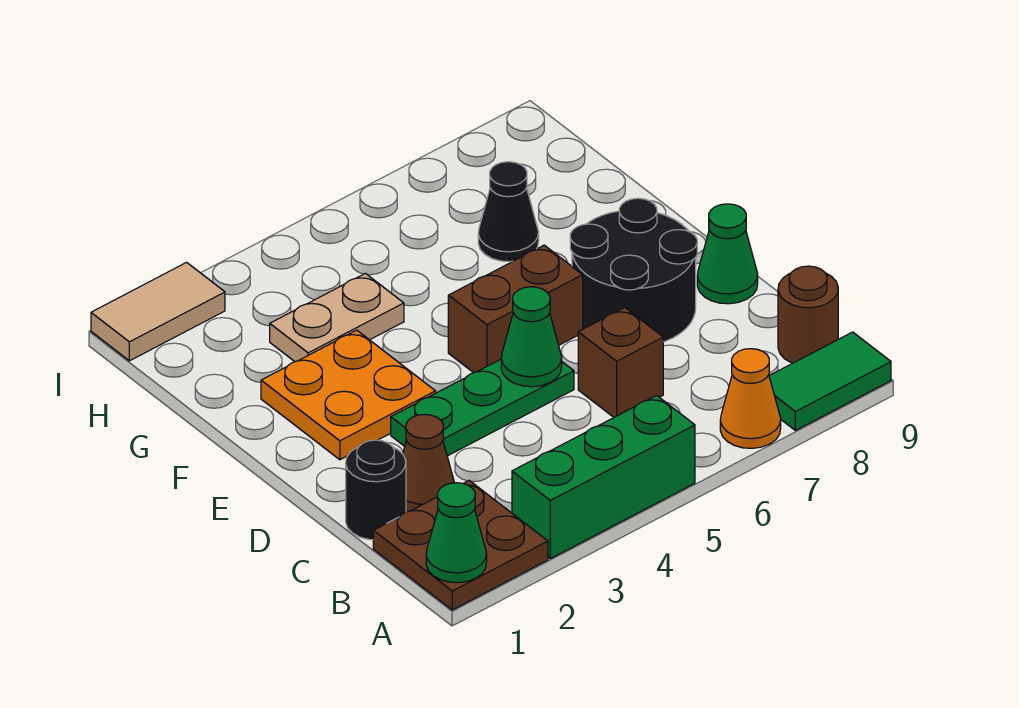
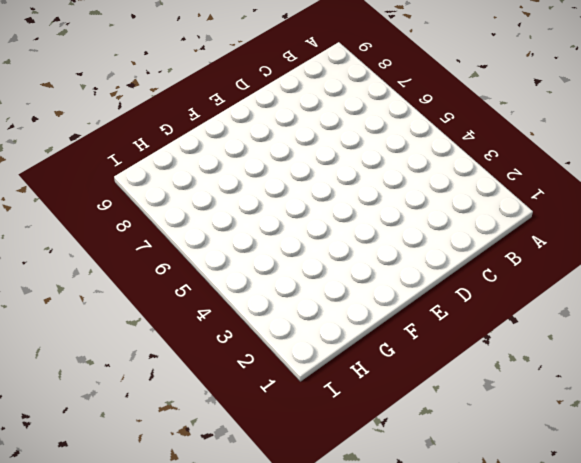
none -> brown 2x2 plate [373,481,548,610]
none -> green 1x3 brick [512,395,695,559]
none -> orange 1x1 cone [720,349,781,448]

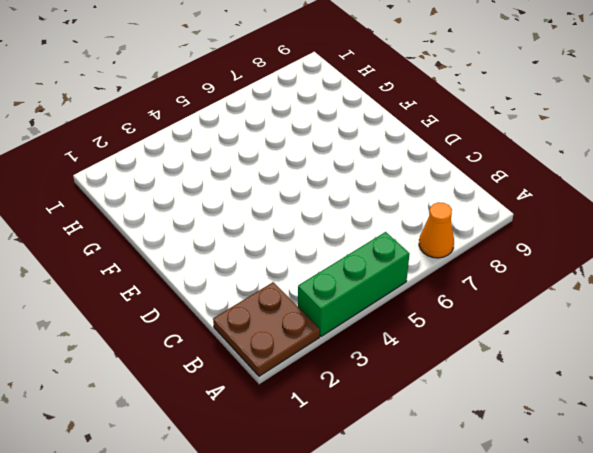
none -> green 1x2 tile [769,332,891,430]
none -> brown 1x1 round brick [778,266,838,363]
none -> black 1x1 round brick [346,440,406,540]

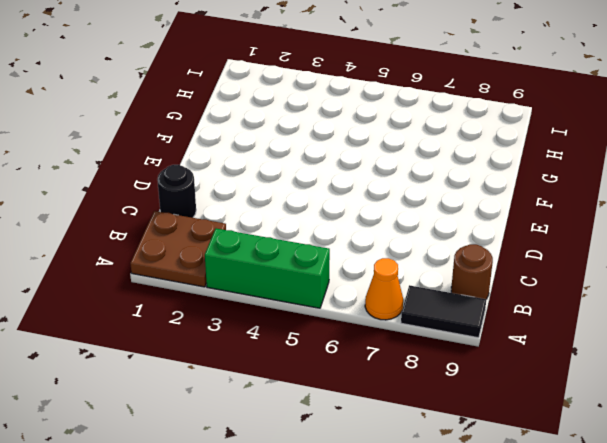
black 1x2 tile [401,285,486,338] -> green 1x2 tile [769,332,891,430]
none -> brown 1x1 cone [403,414,454,511]
none -> brown 1x1 brick [578,308,663,417]
none -> green 1x3 plate [391,359,574,456]

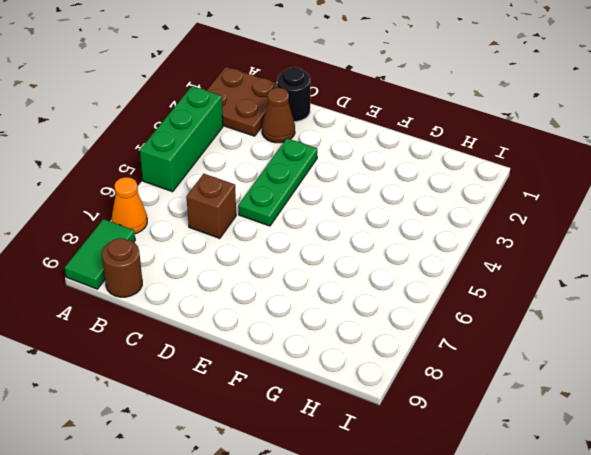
none -> black 2x2 round brick [570,198,697,342]
none -> green 1x1 cone [697,204,758,304]
none -> orange 2x2 plate [261,330,436,460]

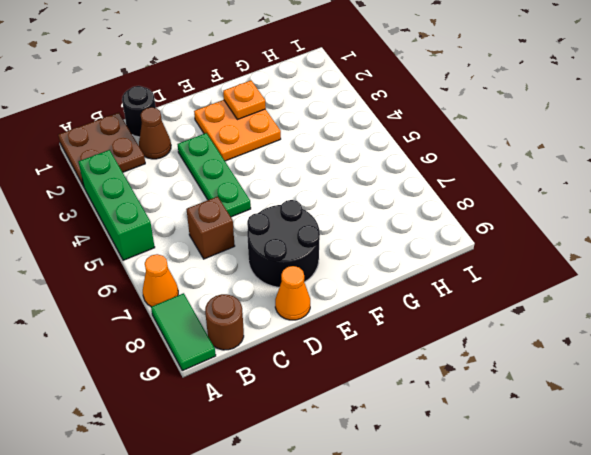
orange 1x1 cone [275,266,310,320] -> green 1x1 cone [697,204,758,304]
orange 1x1 plate [223,81,266,120] -> none
none -> brown 1x2 brick [448,245,583,373]
none -> tan 1x2 plate [270,273,404,362]
none -> black 1x1 cone [478,162,539,262]

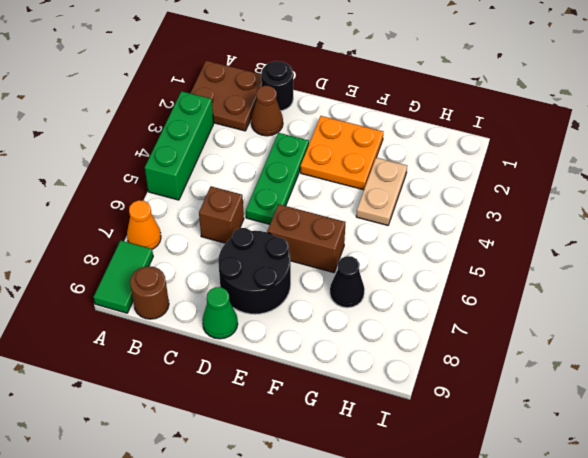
brown 1x2 brick [267,204,345,273] -> brown 1x2 brick turned to [448,245,583,373]
none -> tan 1x2 tile [91,262,225,361]
none -> green 1x1 cone [426,483,487,583]
none -> green 1x1 cone [501,287,562,387]

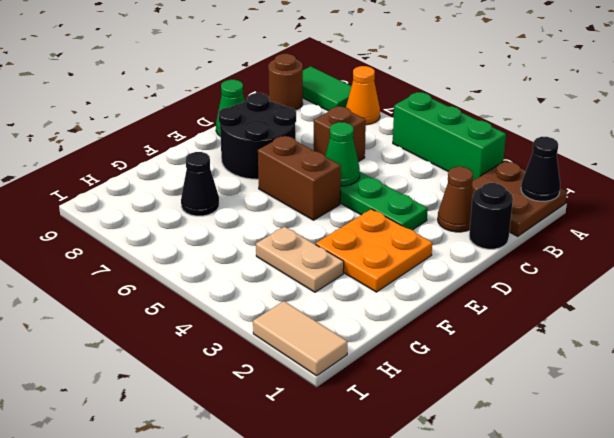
black 1x1 cone [521,137,560,201] -> green 1x1 cone [426,483,487,583]

